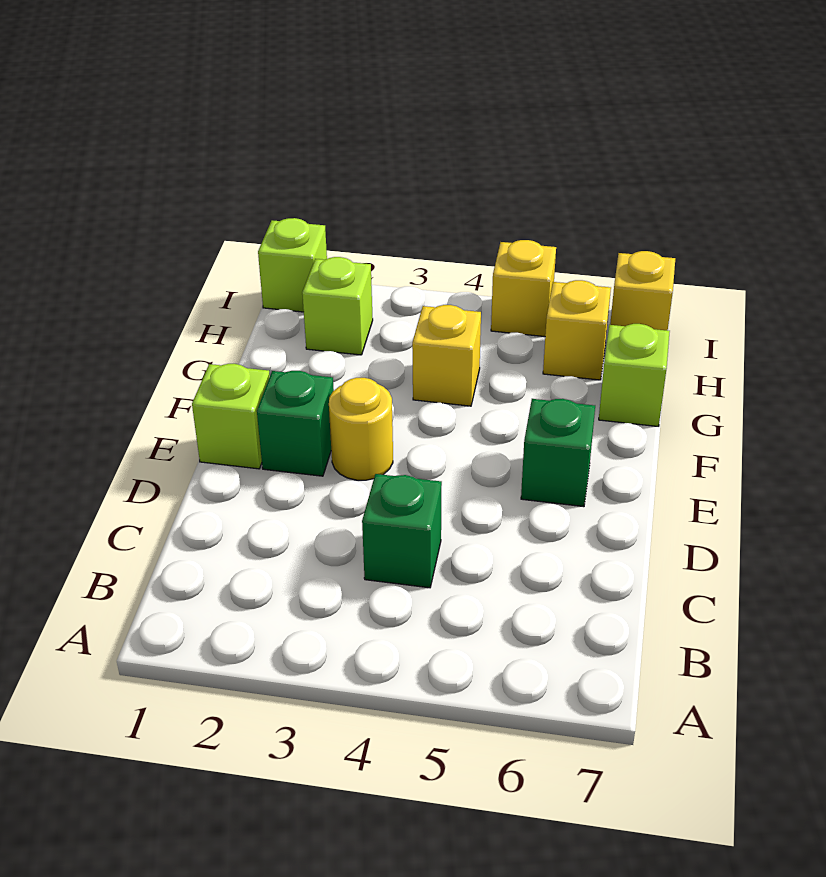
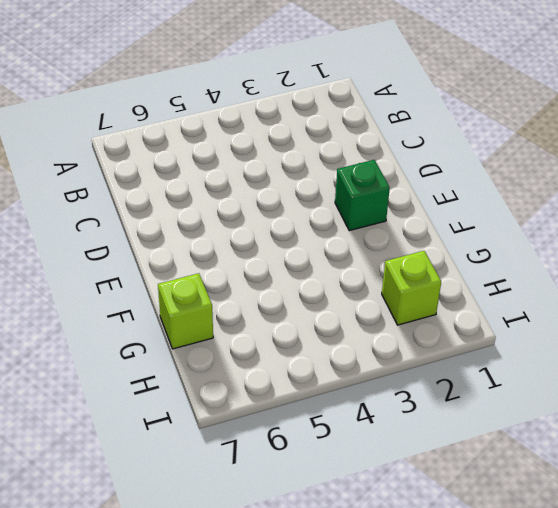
none -> green 1x1 brick [362,474,442,588]
none -> lime 1x1 brick [192,364,270,469]
none -> yellow 1x1 round brick [329,378,393,480]

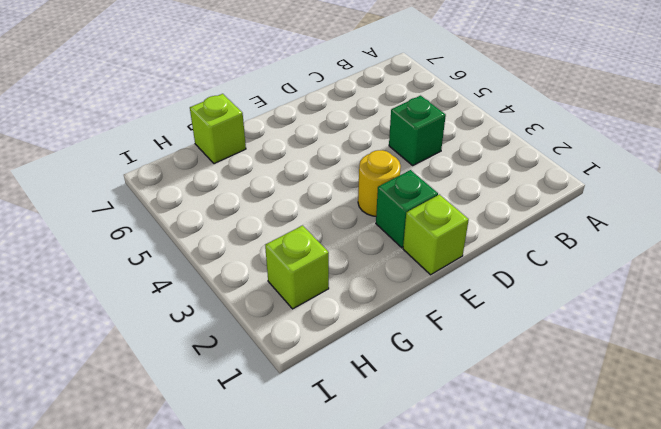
none -> green 1x1 brick [521,399,595,507]
none -> yellow 1x1 brick [412,305,481,406]
none -> yellow 1x1 brick [543,280,611,380]

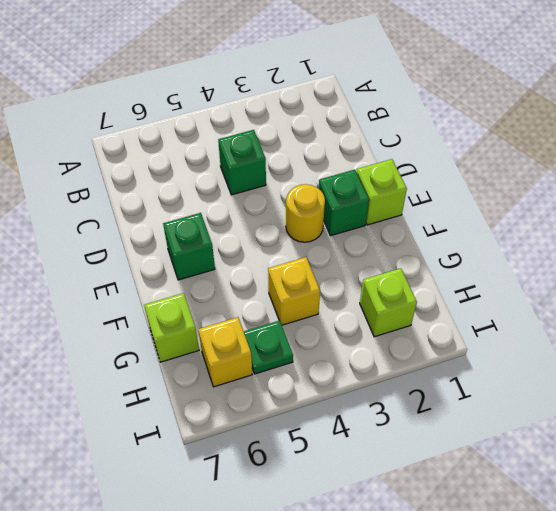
green 1x1 plate [244,321,293,374] -> none
none -> lime 1x1 brick [258,218,327,312]
none -> yellow 1x1 brick [491,240,556,337]
none -> yellow 1x1 brick [610,251,675,331]

